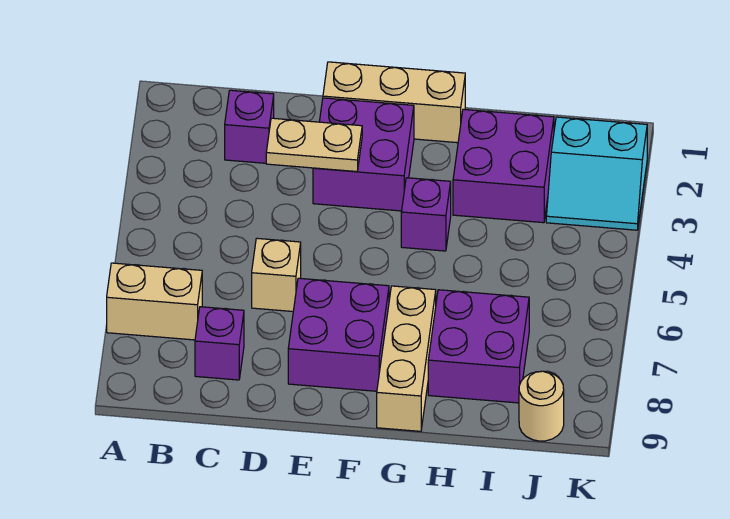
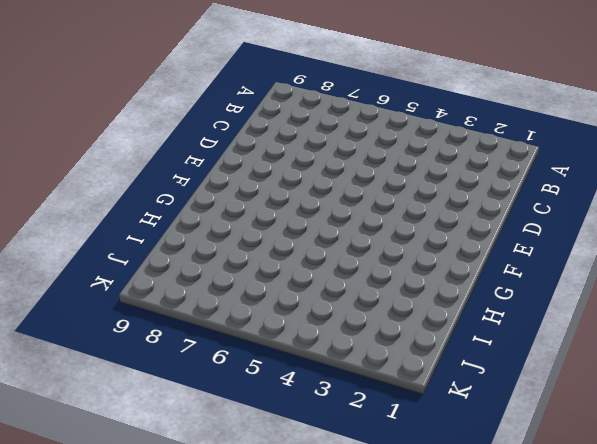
none -> tan 1x2 brick [107,263,202,340]
none -> purple 1x1 brick [225,90,274,163]
none -> purple 1x1 brick [195,307,244,380]

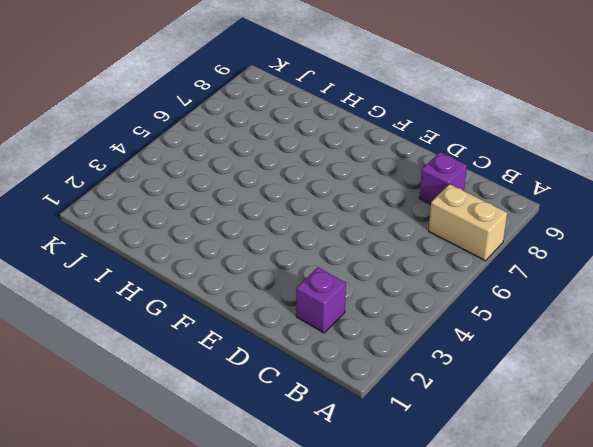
none -> tan 1x1 brick [252,238,301,311]
none -> tan 1x3 brick [323,62,465,143]
none -> purple 2x2 brick [313,98,414,211]

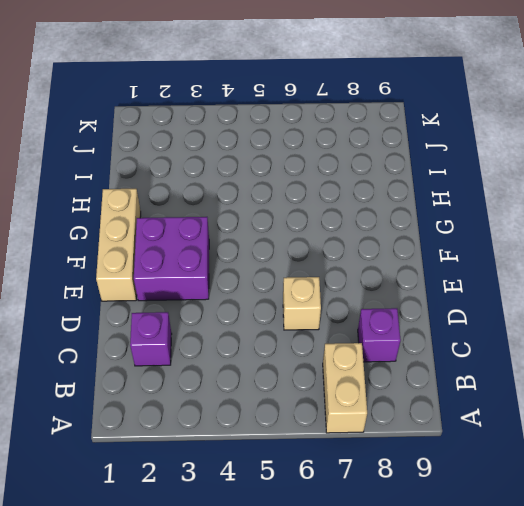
none -> purple 2x2 brick [288,278,389,391]
none -> purple 1x1 brick [401,178,451,251]
none -> tan 1x3 brick [377,286,436,431]

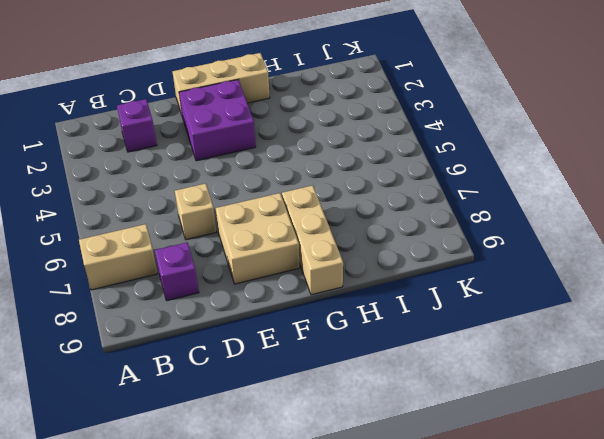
tan 2x2 brick [216,193,300,284] -> purple 2x2 brick [288,278,389,391]
none -> purple 1x1 brick [401,178,451,251]
none -> purple 2x2 brick [453,109,554,223]
none -> purple 2x2 brick [428,290,529,403]

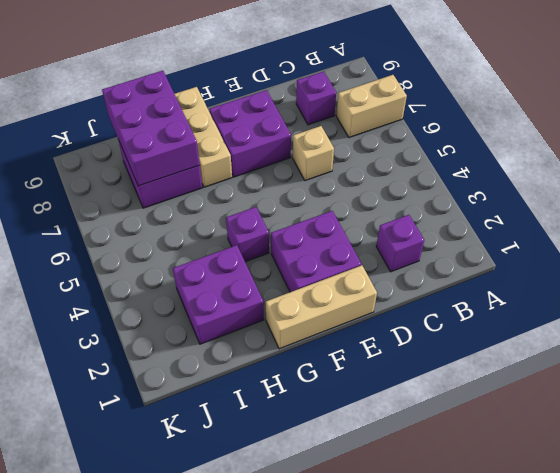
purple 2x3 brick [102,71,200,186] -> none
none -> cyan 2x2 slope [546,117,647,230]
none -> tan 1x1 round brick [519,371,564,441]
none -> tan 1x2 plate [266,118,362,172]

